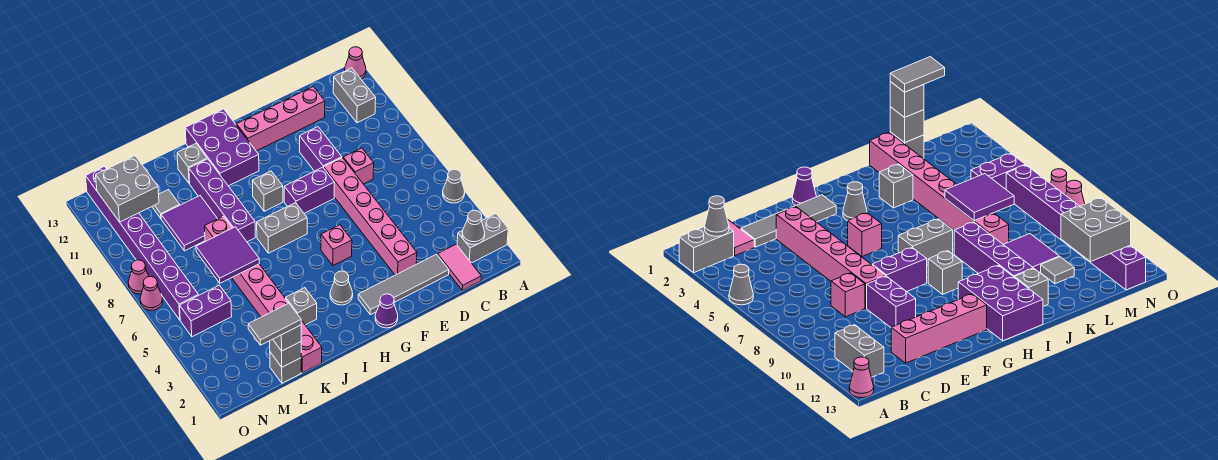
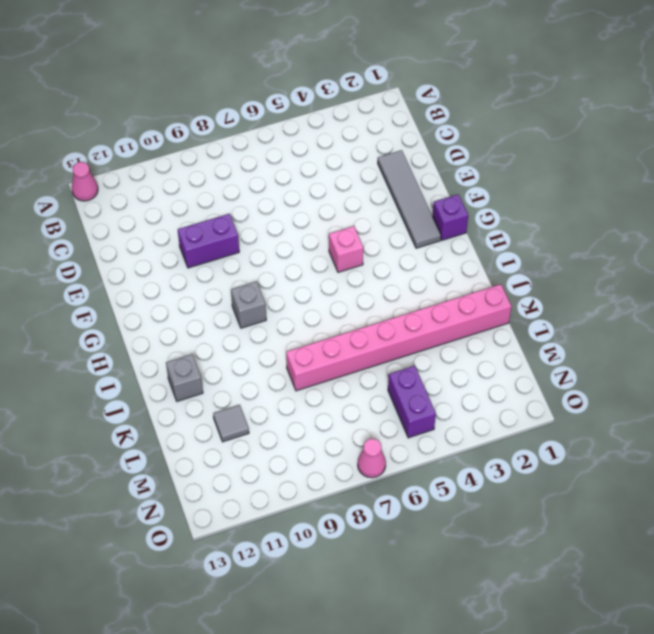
purple 1x1 brick [433,194,468,240] -> purple 1x1 cone [375,294,398,328]
none -> grey 1x2 brick [457,214,508,263]
none -> grey 1x1 cone [443,169,465,203]
none -> grey 1x2 brick [333,68,376,123]
none -> pink 1x2 tile [438,245,481,290]

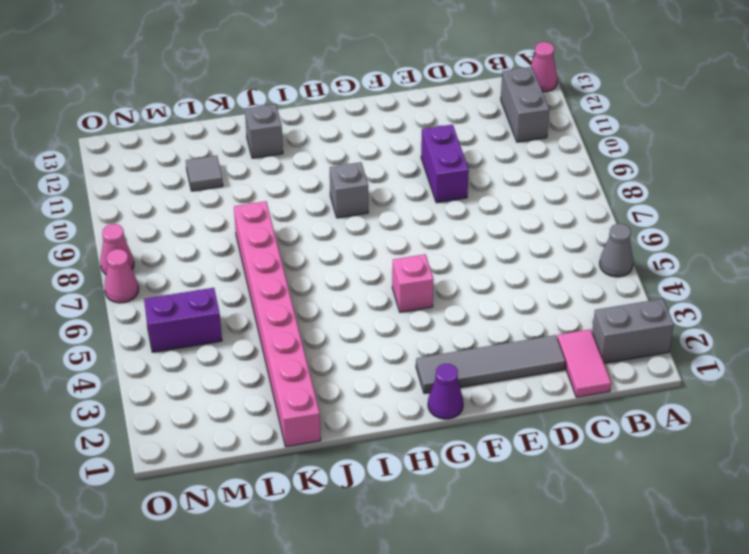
none -> pink 1x1 brick [343,148,374,184]
none -> pink 1x4 brick [236,87,325,151]
none -> pink 1x6 brick [324,158,417,275]
none -> purple 1x2 brick [284,167,335,213]

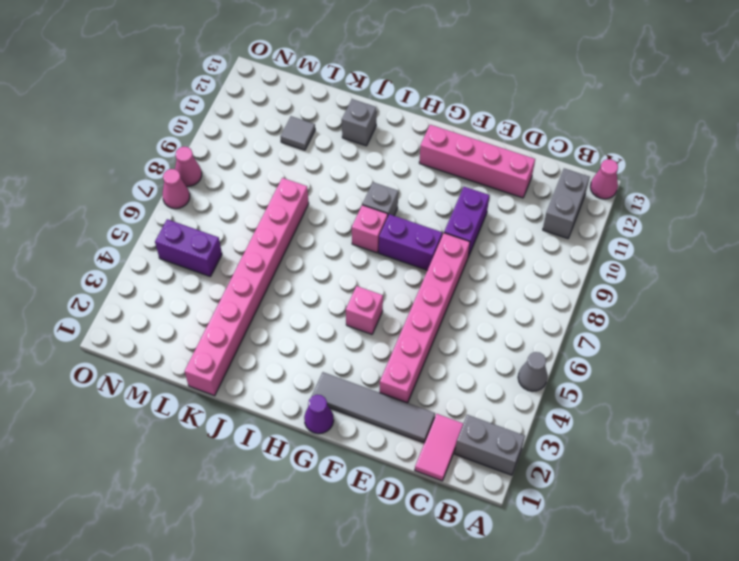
pink 1x1 brick [352,205,388,253] -> pink 1x1 brick moved to [343,148,374,184]
none -> grey 1x1 cone [330,271,353,305]
none -> grey 1x2 brick [257,203,307,253]
none -> purple 2x3 brick [185,109,259,186]
none -> grey 1x1 brick [286,288,317,325]

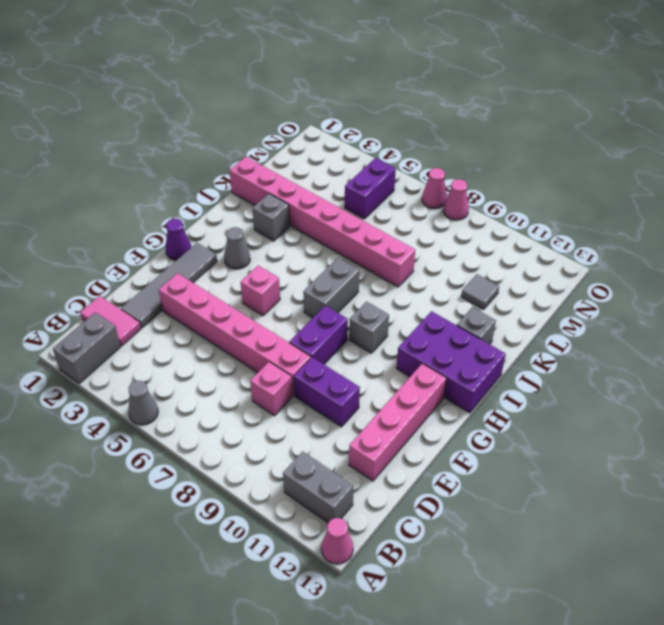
none -> purple 1x4 brick [189,159,255,242]
none -> purple 2x2 tile [161,196,217,251]
none -> grey 1x1 brick [270,352,301,383]
none -> purple 1x8 brick [86,166,198,320]

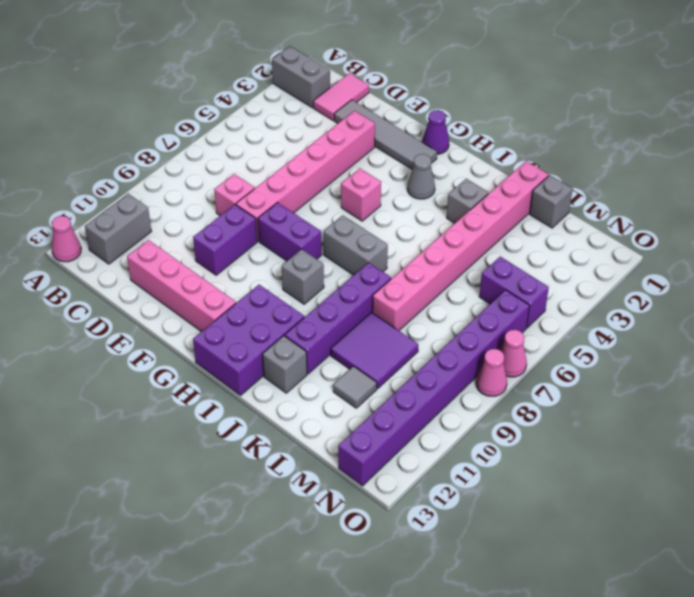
none -> grey 1x1 cone [443,169,465,203]
none -> grey 1x1 cone [462,210,485,244]
none -> purple 2x2 tile [196,227,259,283]
none -> grey 1x1 brick [270,339,301,367]

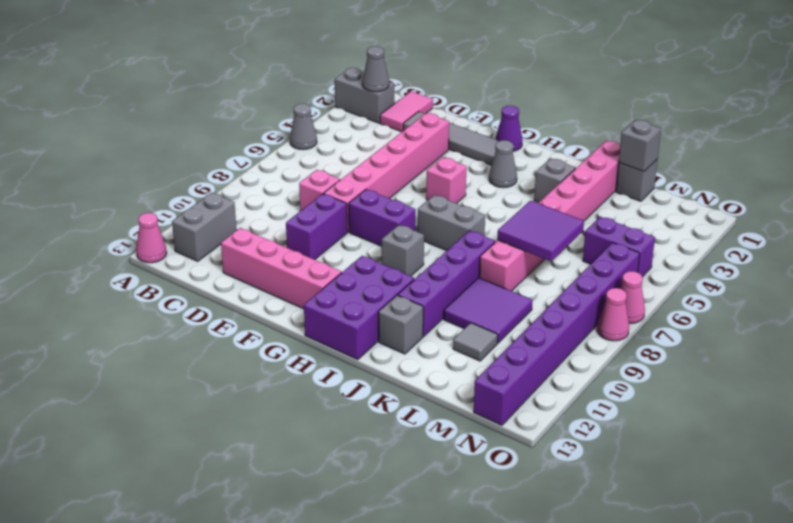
none -> grey 2x2 brick [96,156,159,222]
none -> grey 1x1 brick [273,325,301,351]
none -> grey 1x2 tile [248,303,301,345]

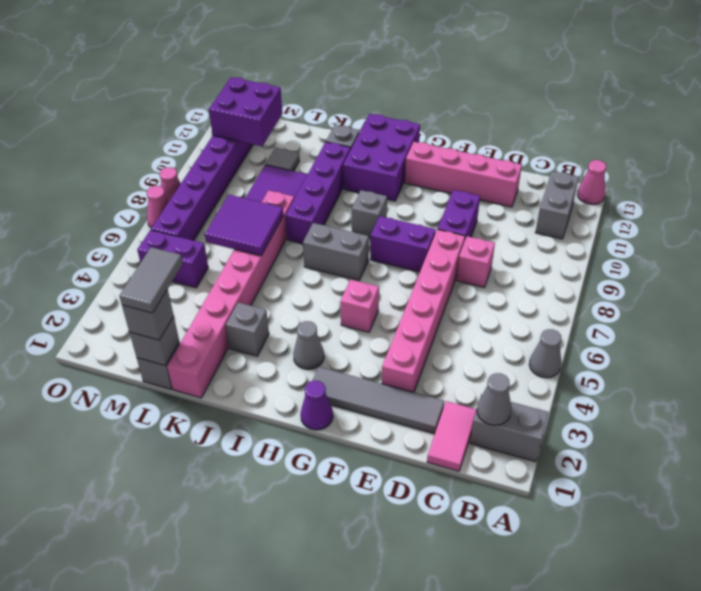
grey 1x2 tile [119,247,183,313] -> grey 1x2 tile turned to [248,303,301,345]
purple 2x2 brick [209,77,282,146] -> grey 2x2 brick [96,156,159,222]

